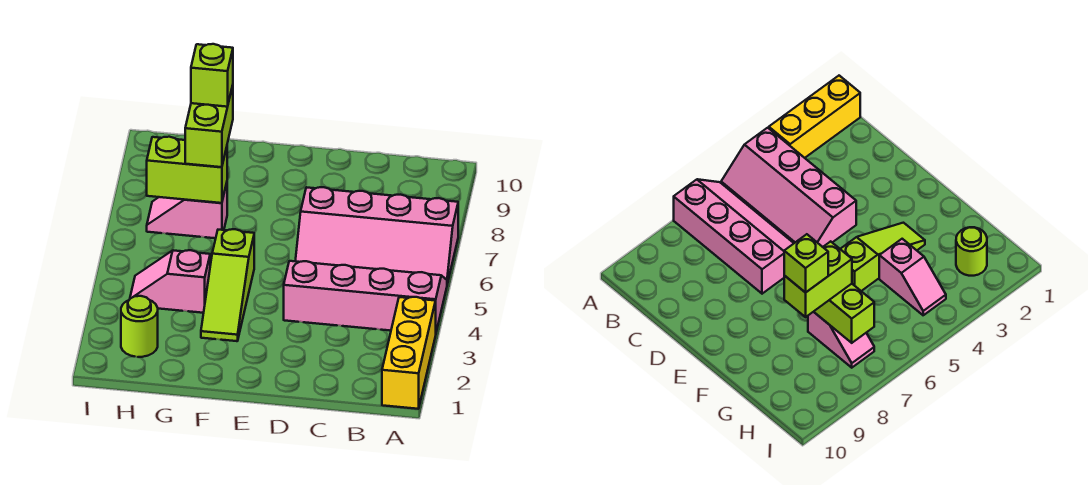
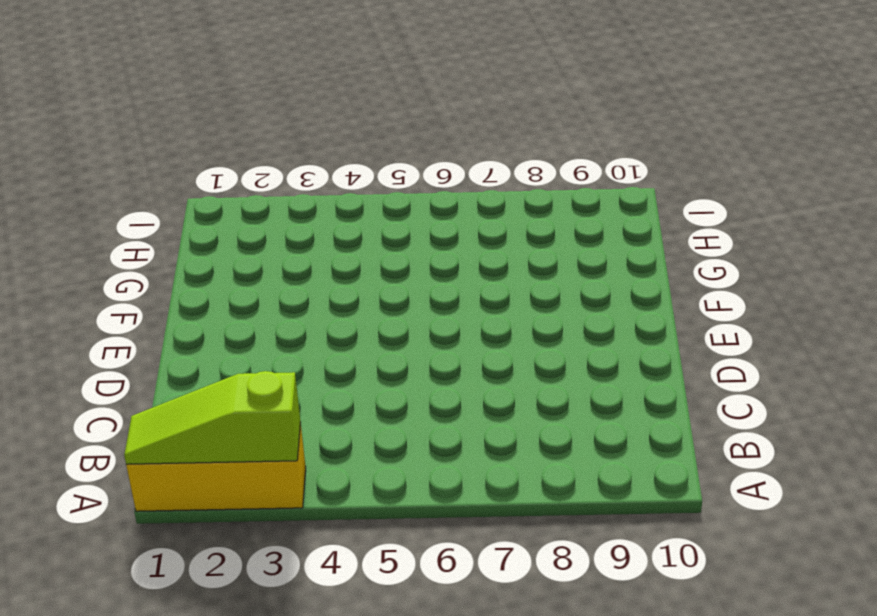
lime 1x3 slope [124,371,301,465] -> lime 1x3 slope moved to [201,229,254,341]
none -> pink 2x4 slope [284,261,447,332]
none -> pink 2x4 slope [295,187,458,284]

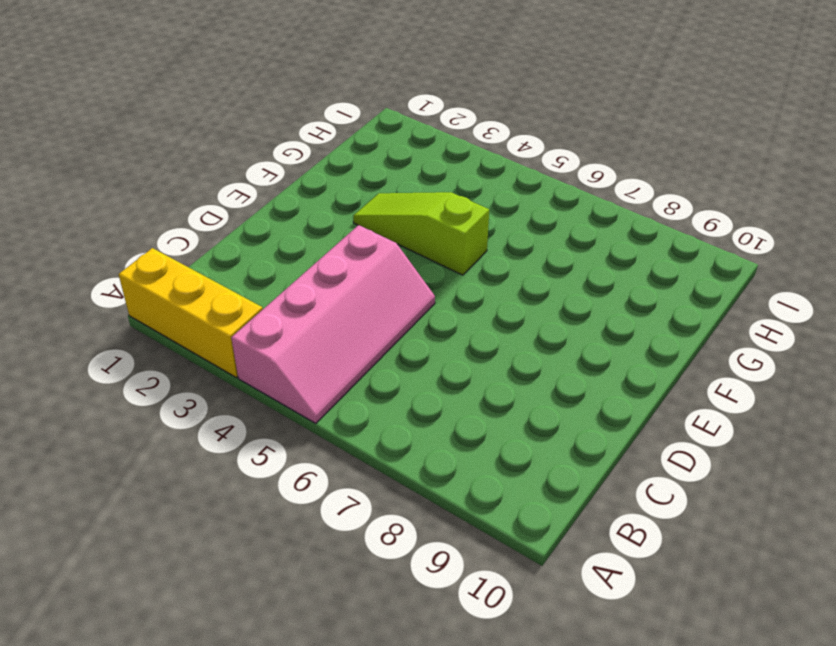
none -> pink 2x4 slope [295,187,458,284]
none -> pink 1x2 slope [130,250,210,313]

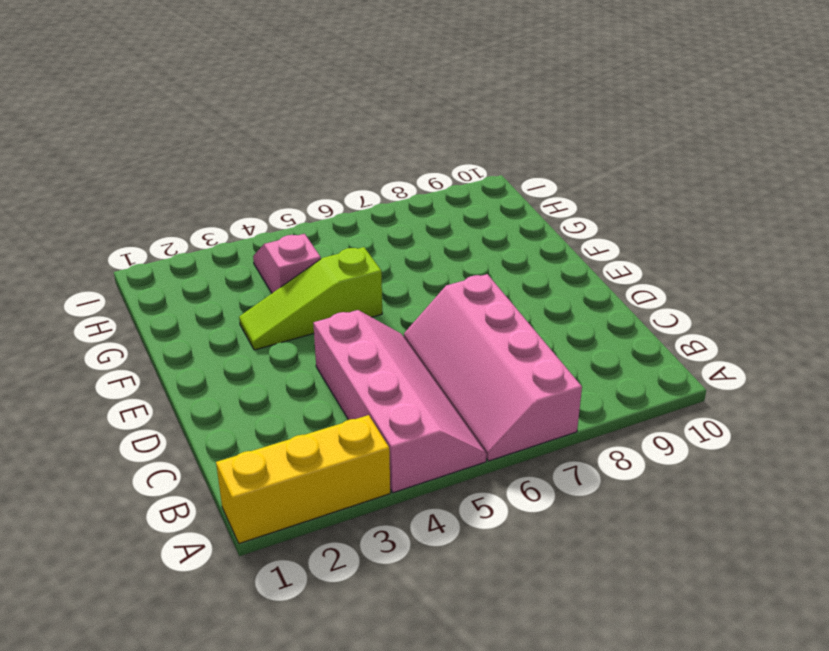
none -> pink 1x2 slope [147,183,227,238]
none -> lime 1x1 round brick [121,296,158,357]

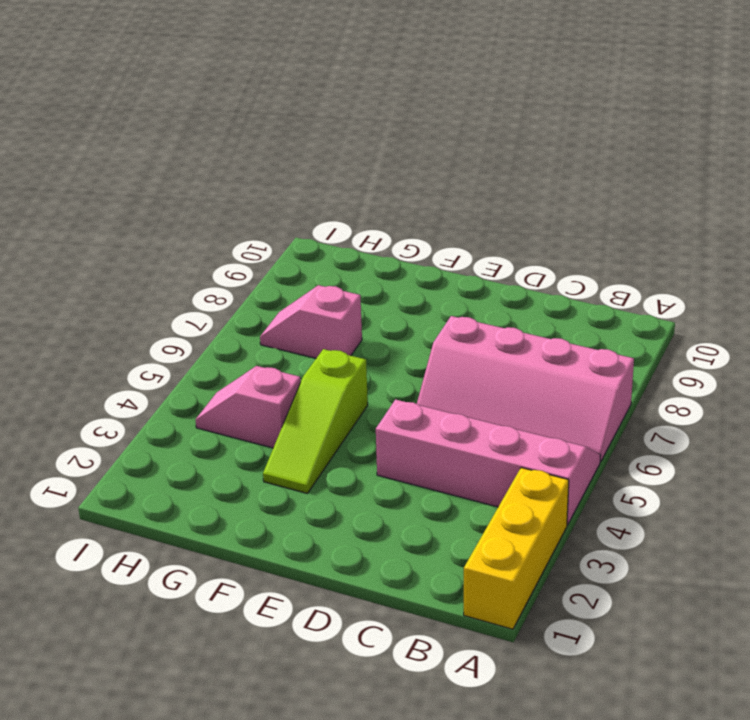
none -> lime 1x1 round brick [121,296,158,357]
none -> lime 1x2 brick [147,137,227,203]

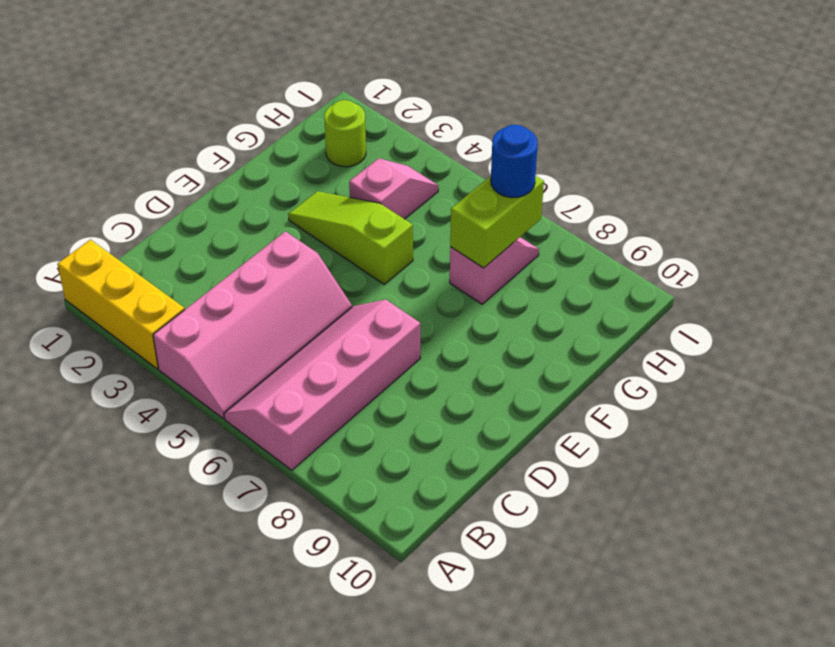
blue 1x1 round brick [491,125,538,198] -> none
none -> lime 1x2 brick [185,86,233,167]
none -> lime 1x1 brick [191,44,233,107]

